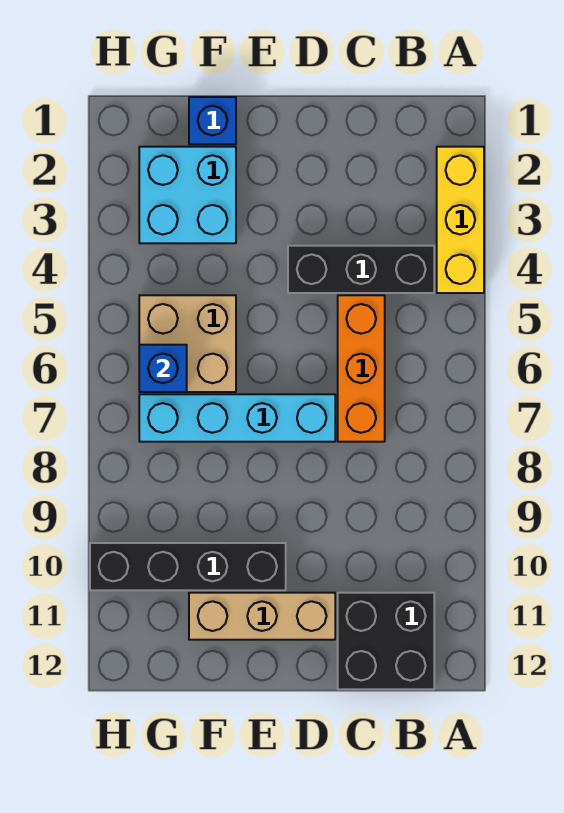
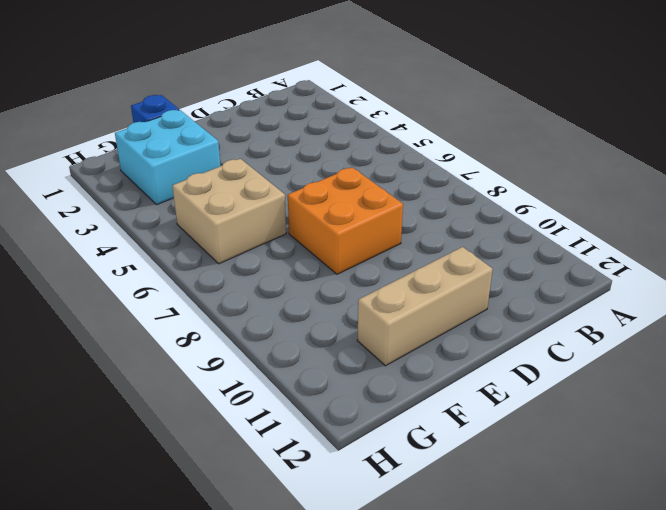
orange 2x2 brick [288,167,403,274] -> cyan 1x4 brick [139,394,335,442]
none -> yellow 1x3 brick [437,147,484,293]
none -> black 1x3 brick [288,246,434,293]

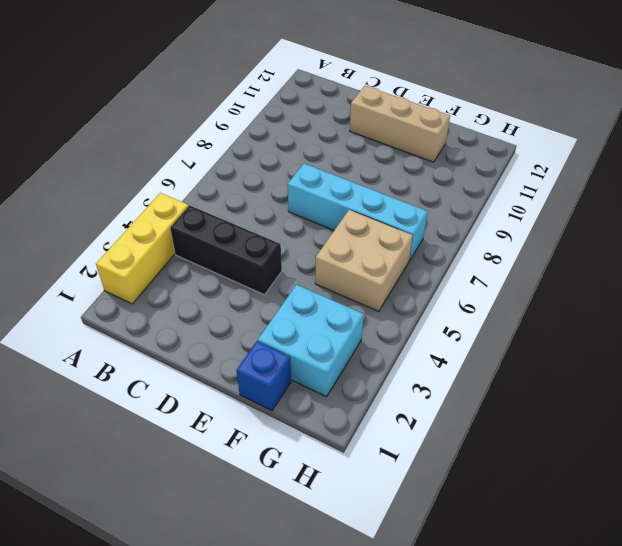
none -> black 2x2 brick [338,593,434,689]
none -> orange 1x3 brick [338,295,385,442]

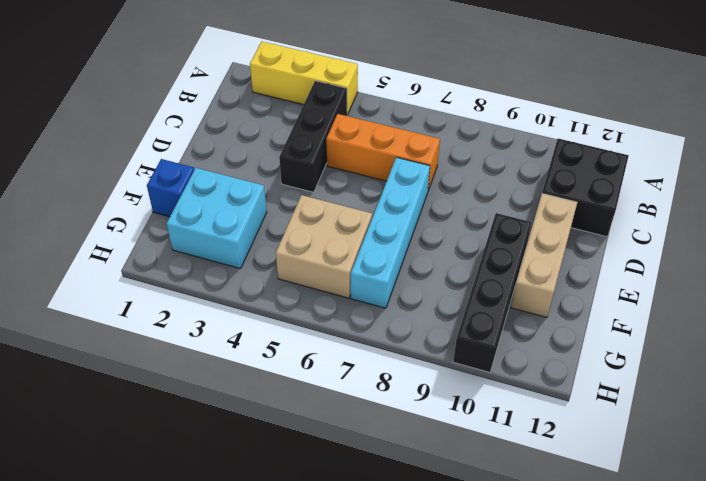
none -> blue 1x1 brick [139,345,187,392]

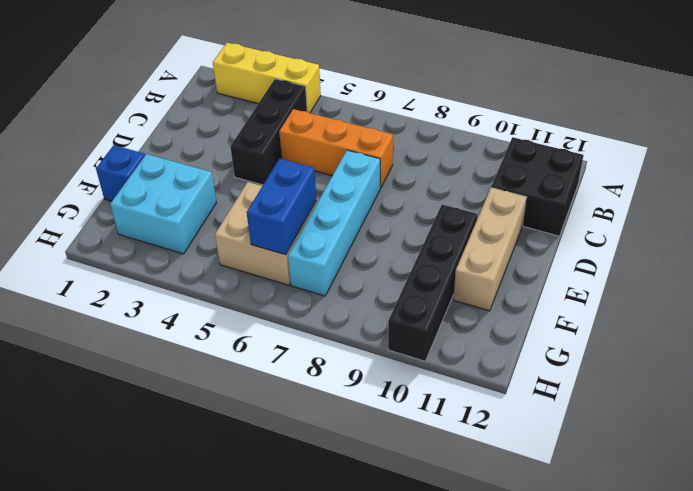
blue 1x2 brick [247,159,316,255] -> blue 1x1 brick [139,345,187,392]

